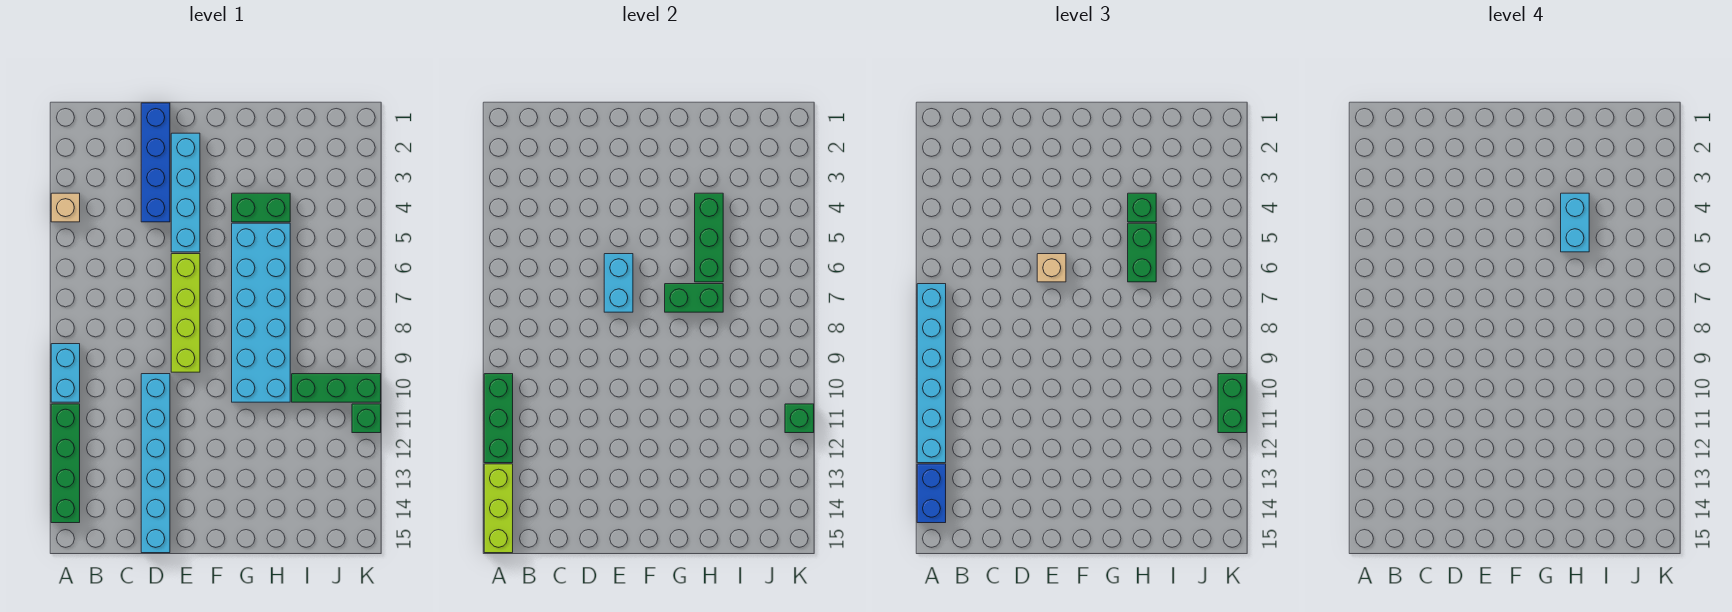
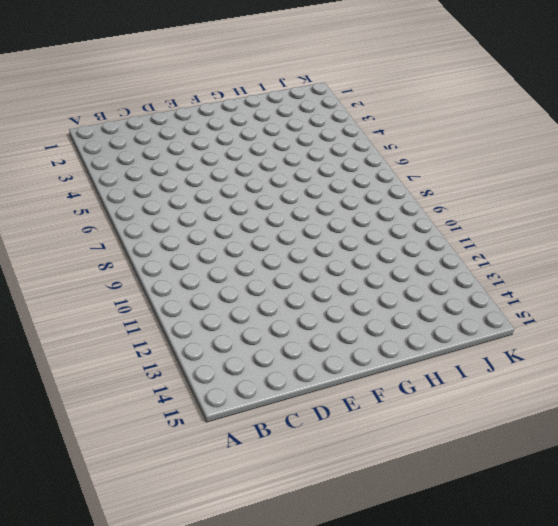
none -> tan 1x1 brick [51,193,80,222]
none -> cyan 1x2 brick [51,344,80,402]
none -> green 1x4 brick [51,404,80,523]

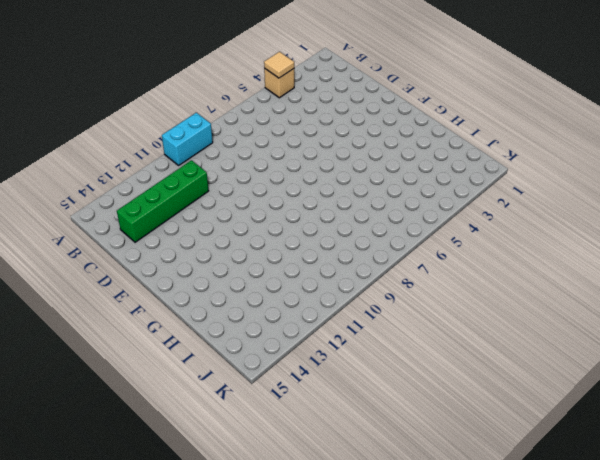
tan 1x1 tile [264,52,294,78] -> none
green 1x4 brick [117,160,209,242] -> green 1x4 brick moved to [51,404,80,523]
none -> blue 1x4 brick [141,103,170,222]
none -> cyan 1x6 brick [141,374,170,553]
none -> cyan 1x4 brick [171,133,200,252]

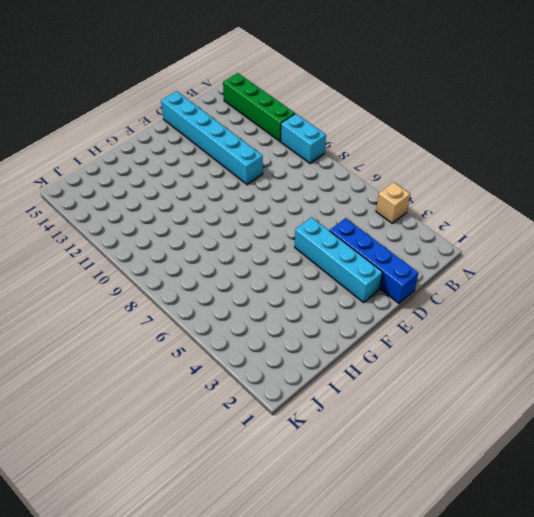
none -> lime 1x4 brick [171,254,200,372]
none -> green 1x2 brick [232,193,290,222]
none -> cyan 2x6 brick [232,223,290,402]

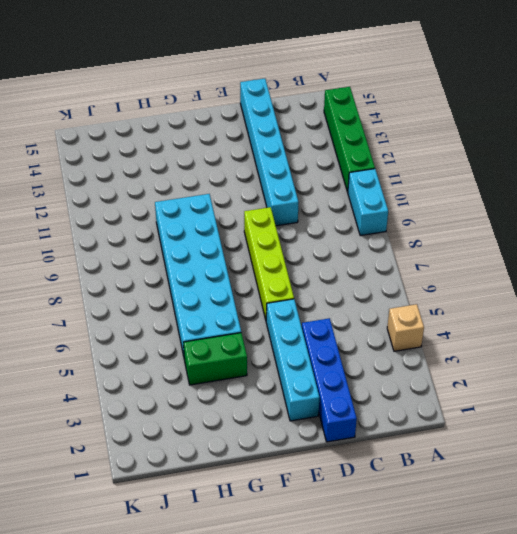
none -> green 1x3 brick [292,374,381,402]
none -> green 1x1 brick [352,404,381,433]
none -> green 1x3 brick [484,374,513,463]

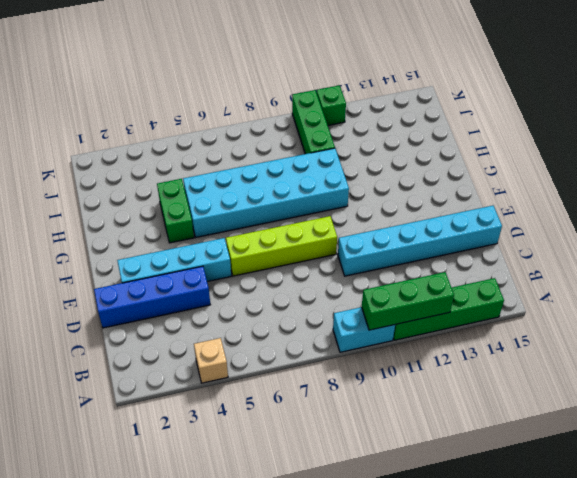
none -> lime 1x3 brick [484,464,513,553]
none -> cyan 1x2 brick [604,254,633,312]
none -> green 1x2 brick [665,284,723,312]

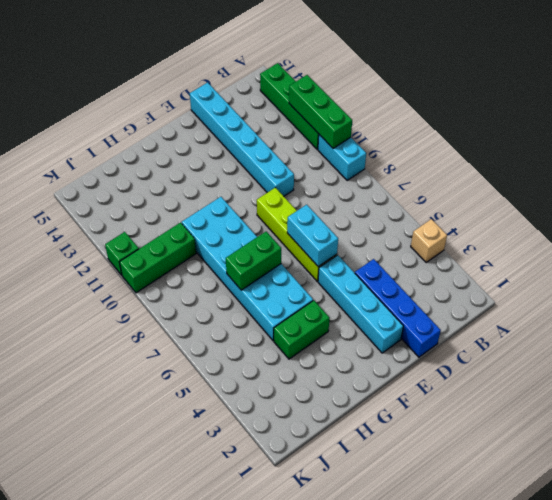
none -> lime 1x3 brick [484,464,513,553]
none -> green 1x3 brick [695,193,723,282]
none -> green 1x1 brick [785,404,814,433]

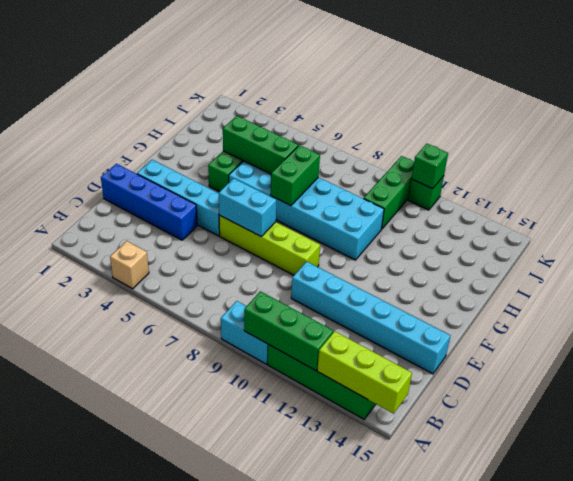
none -> cyan 1x6 brick [917,284,946,463]
none -> blue 1x2 brick [917,464,946,523]
none -> tan 1x1 brick [1037,254,1066,282]

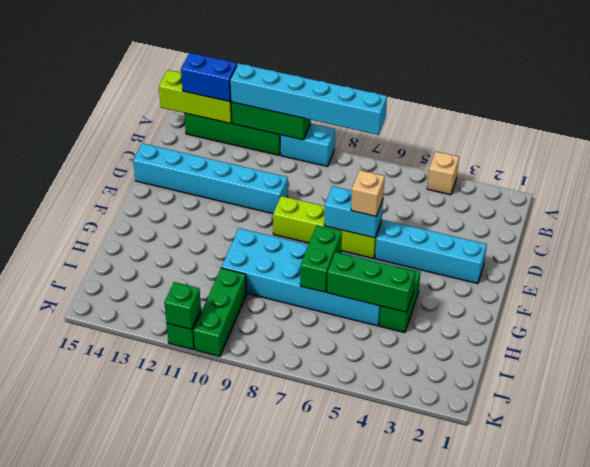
none -> blue 1x4 brick [141,103,170,222]
none -> green 1x1 brick [1128,193,1156,222]
none -> green 1x2 brick [1128,223,1156,282]

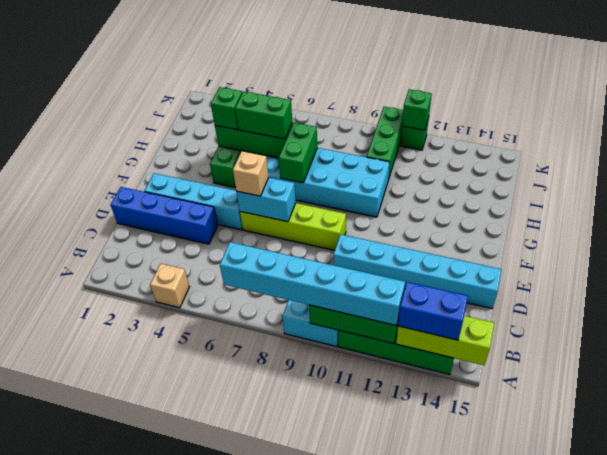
none -> green 1x2 brick [1218,374,1247,433]
none -> cyan 1x2 brick [1561,193,1589,252]

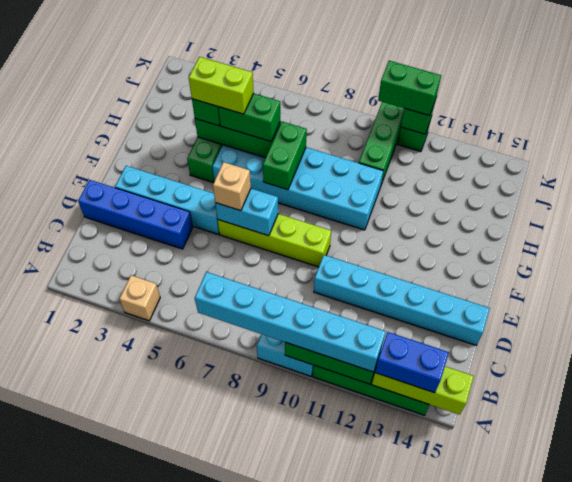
lime 1x2 brick [189,57,254,114] -> cyan 1x2 brick [1561,193,1589,252]

